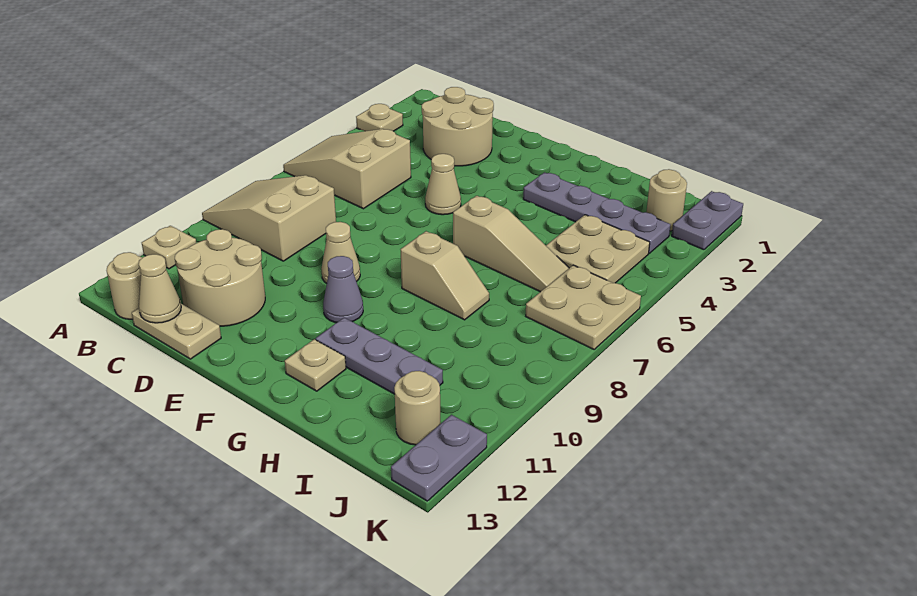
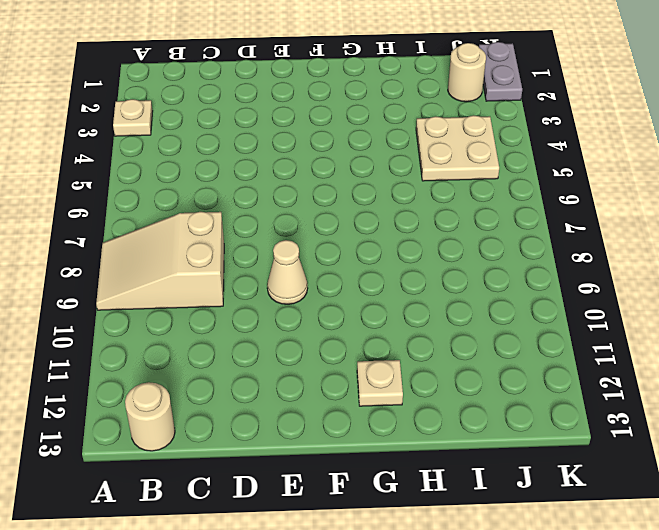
none -> tan 2x3 slope [283,129,411,209]
none -> tan 1x1 plate [142,226,196,269]
none -> tan 2x2 round brick [422,87,494,166]

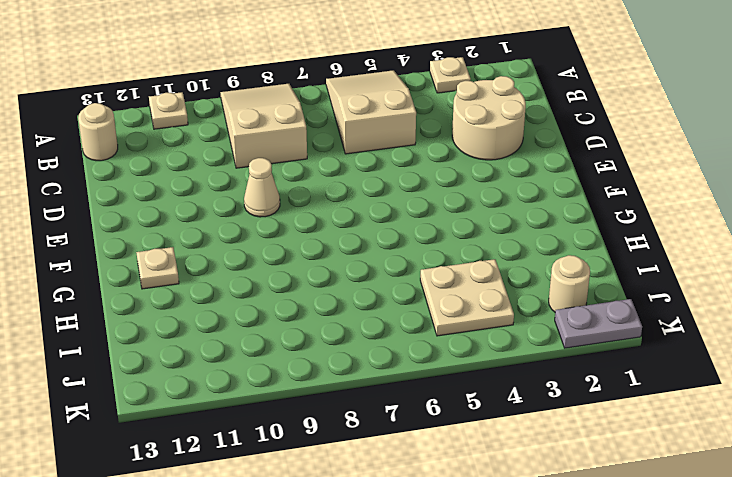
none -> tan 2x2 round brick [175,229,265,326]
none -> tan 1x2 plate [132,304,221,359]
none -> tan 1x1 cone [425,154,461,215]

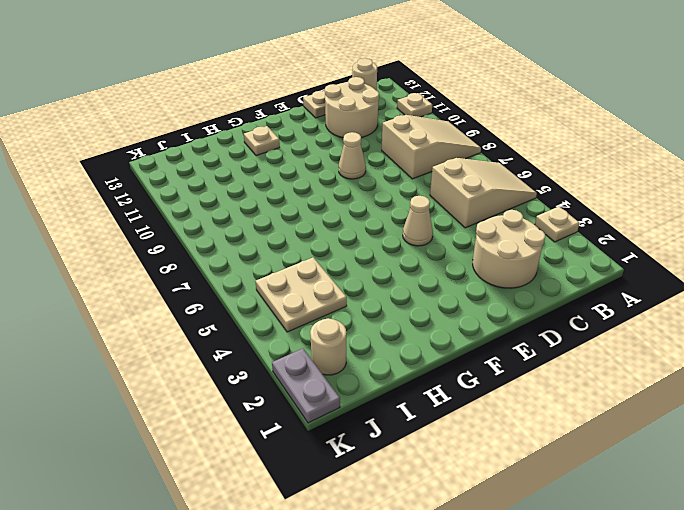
none -> grey 1x1 cone [323,256,363,323]
none -> grey 1x4 plate [523,172,670,253]
none -> tan 1x3 slope [453,196,569,292]

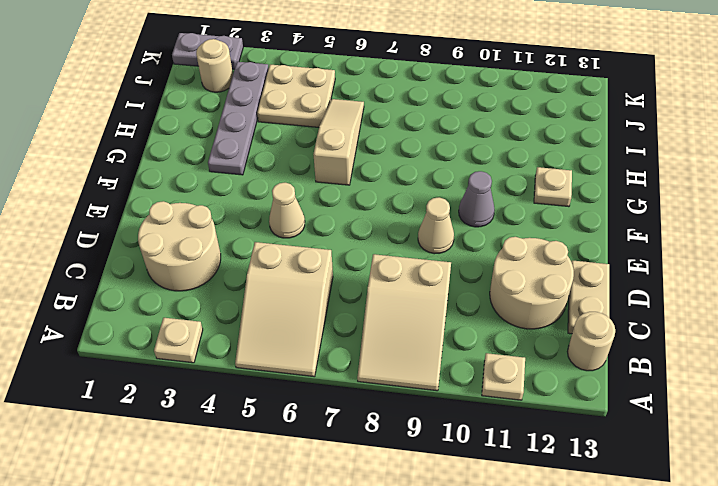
none -> tan 1x2 slope [400,231,489,320]
none -> grey 1x3 plate [316,318,443,394]
none -> tan 2x2 plate [526,265,641,349]

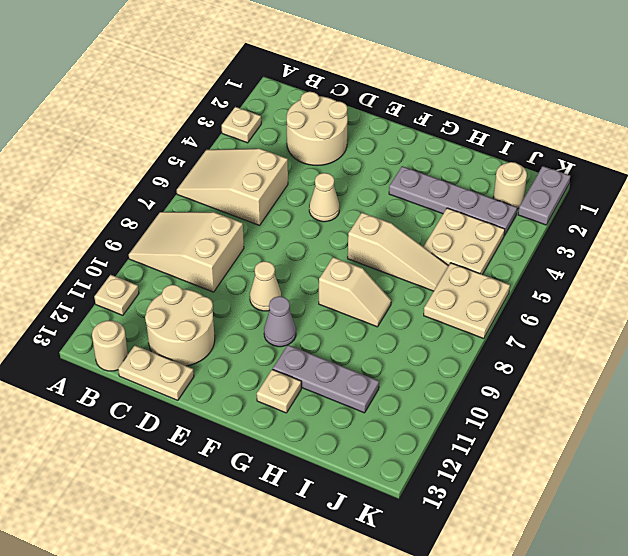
none -> tan 1x1 round brick [394,371,441,445]
none -> grey 1x2 plate [391,415,487,501]
none -> tan 1x1 cone [139,254,181,323]

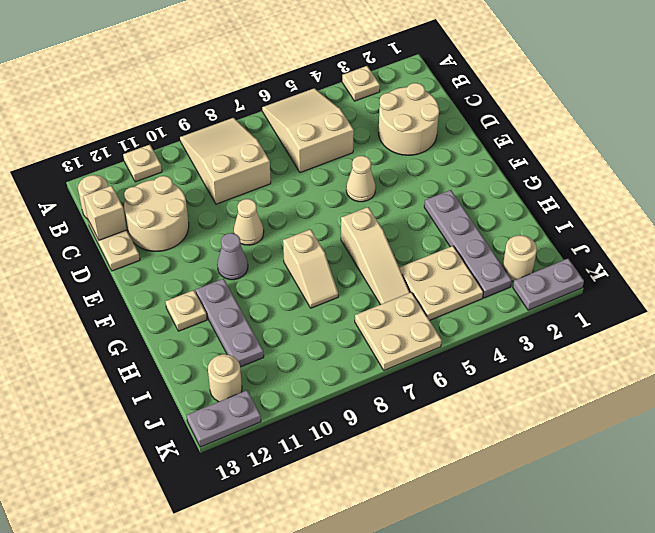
tan 1x1 brick [83,185,127,240] -> tan 1x1 cone [139,254,181,323]

